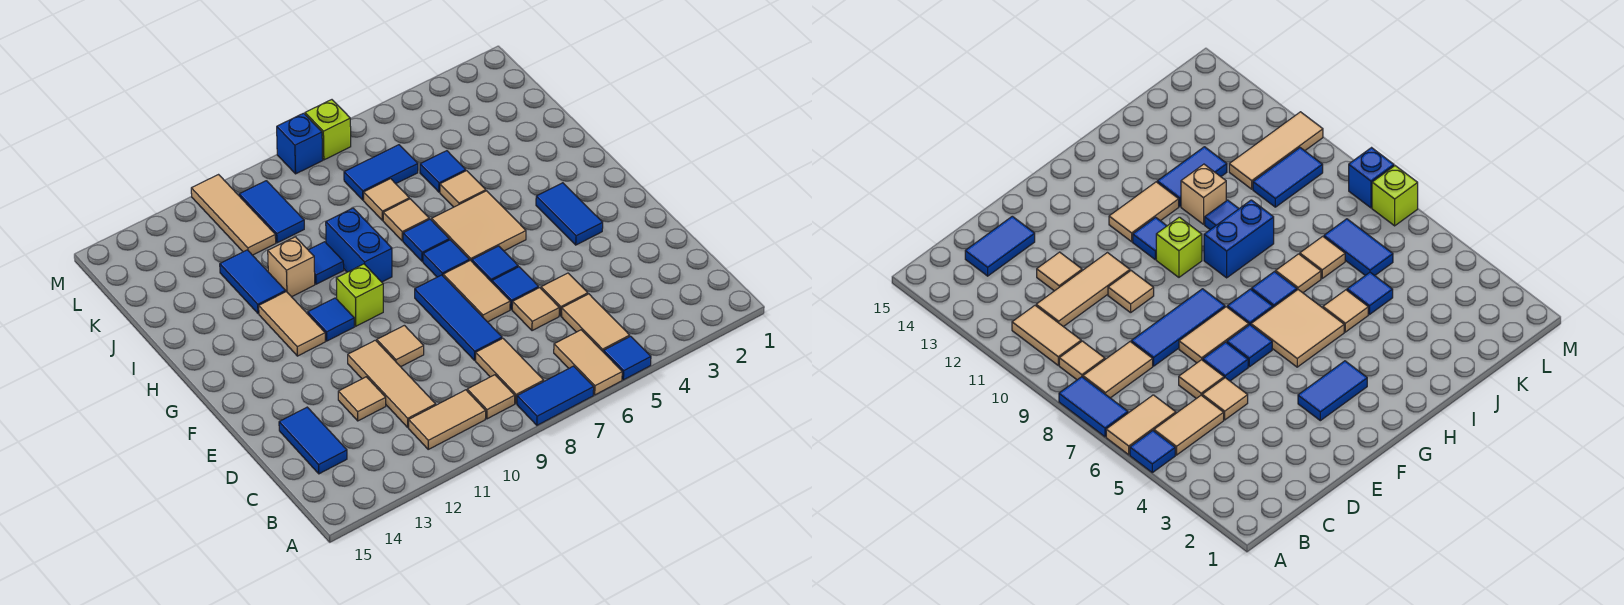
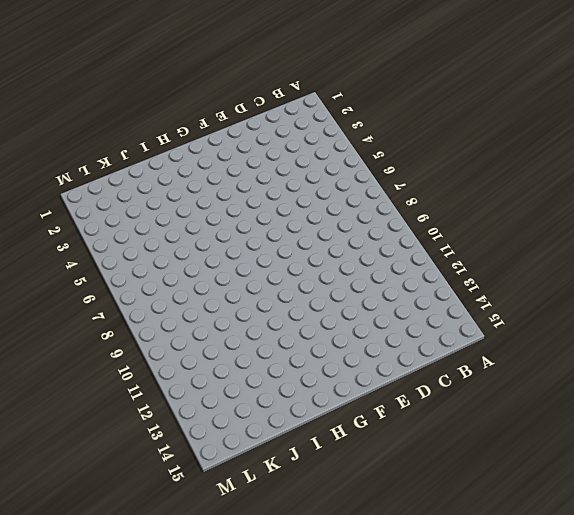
none -> blue 1x1 tile [604,336,651,380]
none -> tan 1x2 tile [554,330,622,395]
none -> blue 1x2 tile [517,366,594,425]
none -> tan 1x2 tile [562,294,630,352]

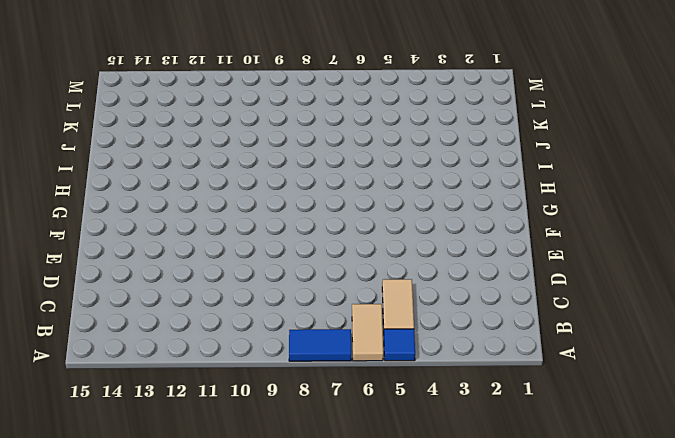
none -> tan 1x2 tile [476,338,544,404]
none -> tan 1x1 tile [467,375,515,419]
none -> tan 1x2 tile [409,390,486,449]
none -> tan 1x3 tile [348,340,436,427]

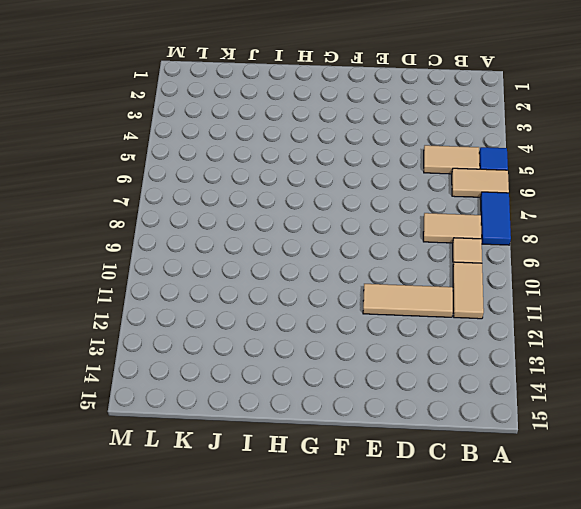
none -> blue 1x2 tile [279,407,347,474]
none -> tan 1x1 tile [541,273,588,316]
none -> tan 1x1 tile [512,288,559,331]
none -> blue 1x3 tile [415,275,502,360]

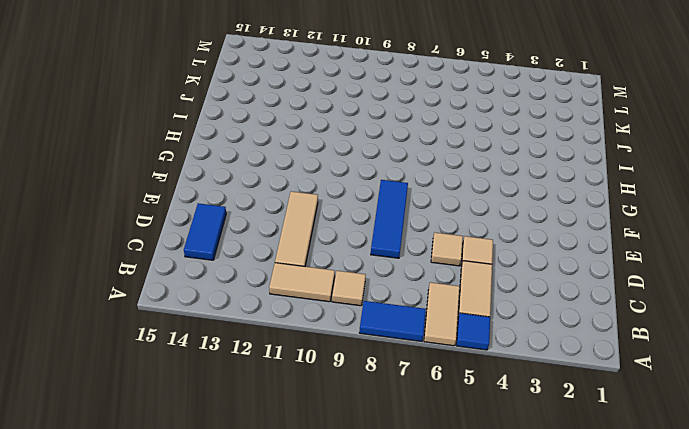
none -> tan 1x2 tile [476,338,544,404]
none -> tan 1x1 tile [338,377,386,421]
none -> blue 1x1 tile [492,267,539,310]
none -> tan 1x2 tile [443,260,510,322]

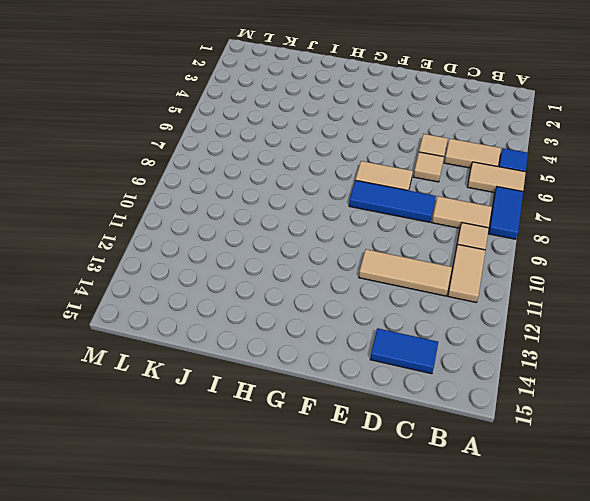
none -> tan 1x1 tile [338,377,386,421]
none -> blue 1x1 tile [492,267,539,310]
none -> tan 1x1 tile [377,325,424,367]
none -> blue 1x2 tile [536,183,603,245]

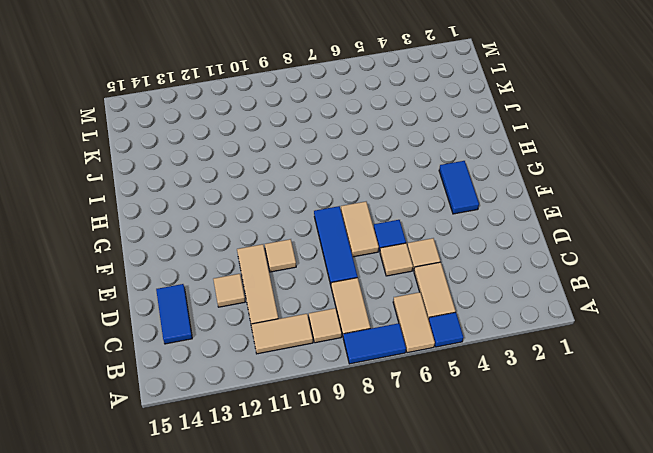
none -> blue 1x1 tile [472,246,518,282]
none -> tan 2x2 tile [432,191,526,261]
none -> blue 1x1 tile [423,240,469,277]
none -> lime 1x1 brick [336,264,383,326]

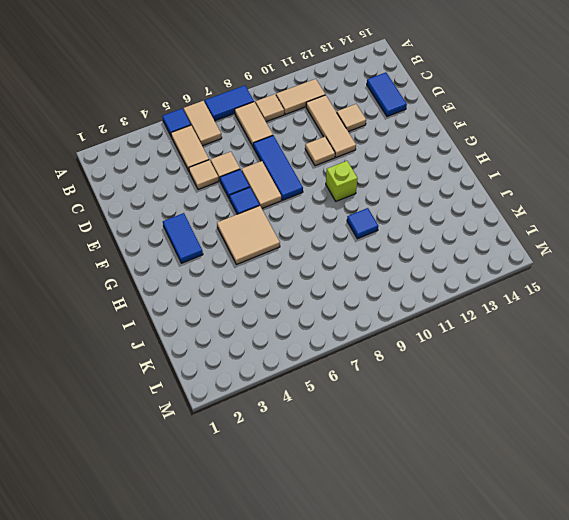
none -> blue 1x1 tile [423,240,469,277]
none -> blue 1x1 tile [308,298,354,341]
none -> tan 1x2 tile [259,292,325,356]
none -> blue 1x1 tile [403,219,449,262]

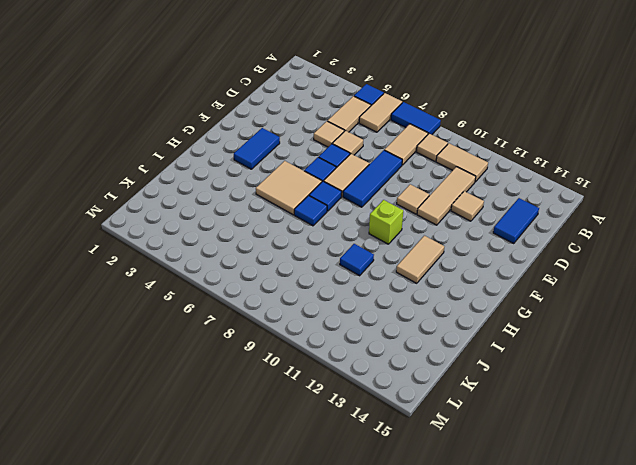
none -> blue 1x1 tile [308,298,354,341]
none -> blue 1x2 brick [326,208,392,282]
none -> tan 1x1 tile [440,171,486,207]
none -> tan 1x1 tile [383,199,429,241]

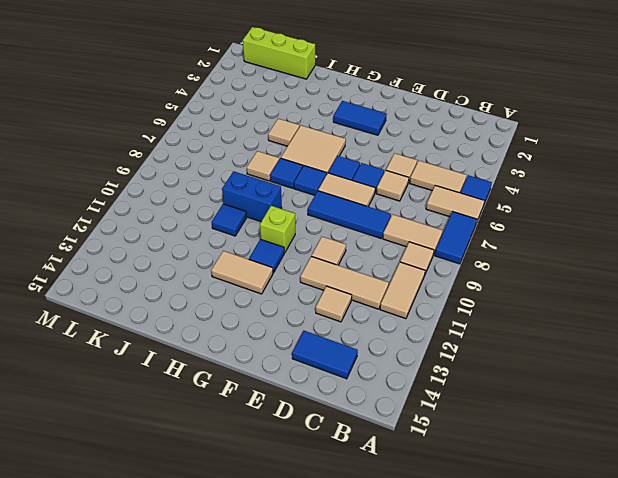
lime 1x3 brick [243,27,315,79] -> none
none -> tan 1x1 brick [268,237,315,297]
none -> blue 1x2 tile [220,250,286,314]
none -> blue 1x1 tile [420,151,466,192]
none -> tan 1x1 tile [364,179,409,220]

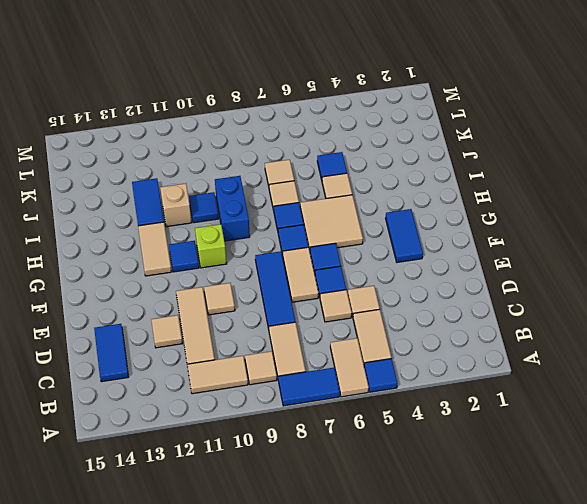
none -> blue 1x2 tile [344,145,418,200]
none -> blue 1x2 tile [239,181,304,243]
none -> tan 1x3 tile [191,175,276,255]
none -> lime 1x1 brick [305,100,351,160]

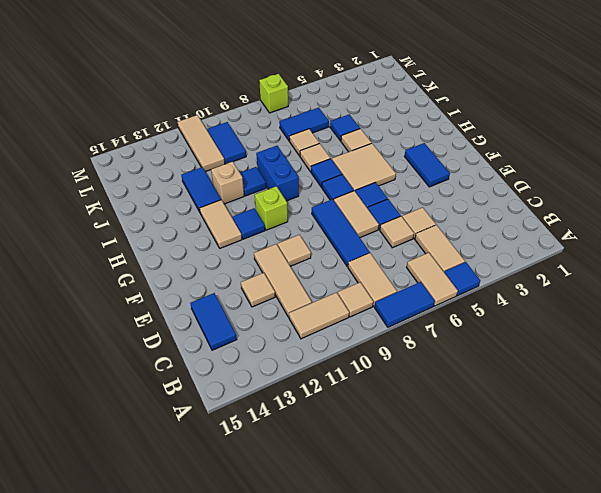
none -> blue 1x1 brick [277,113,323,174]

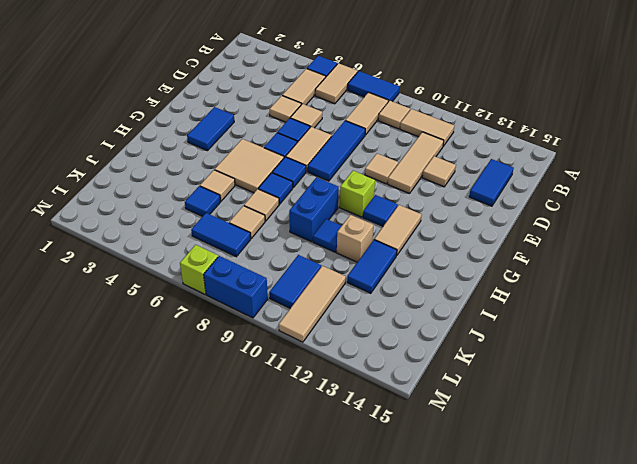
blue 1x2 brick [204,256,268,318] -> blue 1x1 brick [277,113,323,174]

